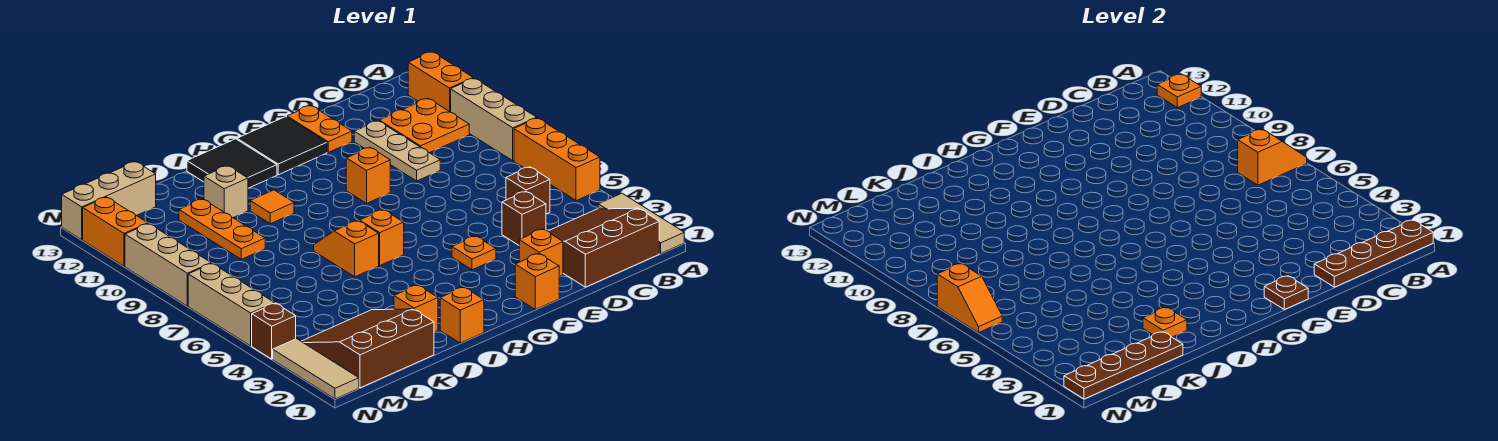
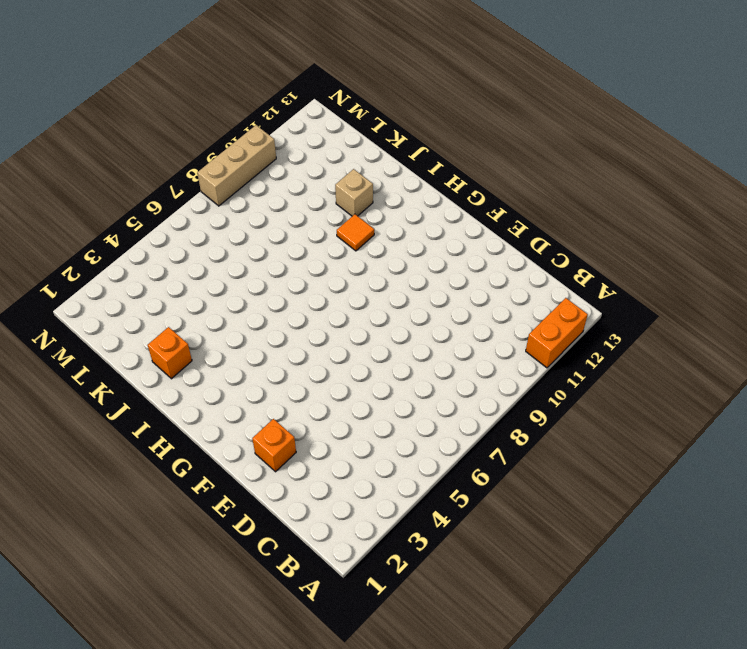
none -> tan 1x3 tile [598,193,684,254]
none -> orange 1x3 brick [514,118,600,201]
none -> tan 1x3 brick [451,78,537,161]
none -> brown 3x3 slope [549,208,659,287]

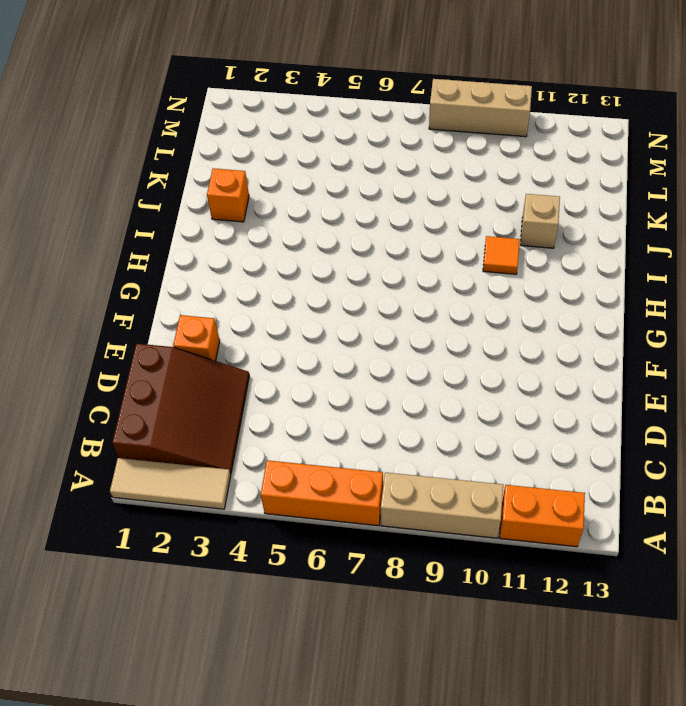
none -> orange 2x2 plate [379,98,469,153]
none -> brown 1x1 brick [506,167,550,214]
none -> brown 1x1 brick [502,191,546,245]
none -> tan 1x3 plate [354,121,440,181]

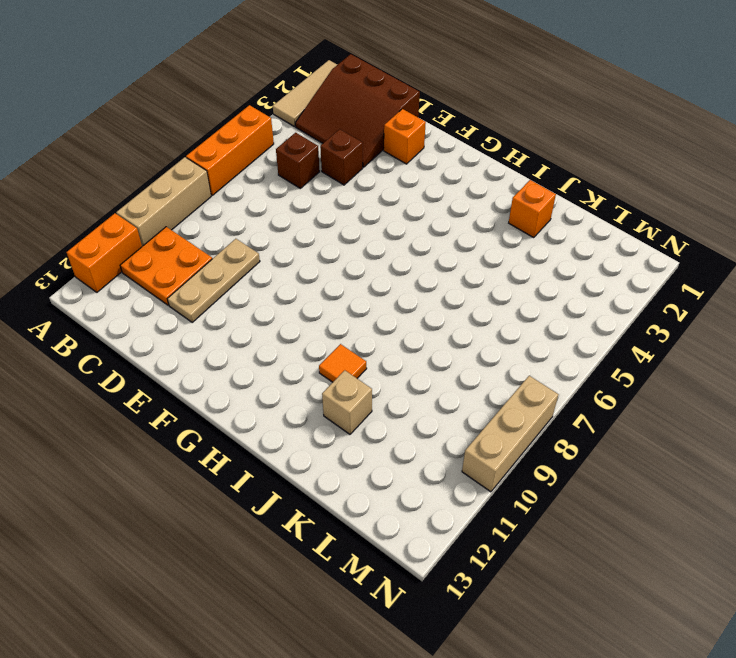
none -> orange 1x2 plate [287,105,352,152]
none -> orange 1x1 brick [515,254,559,310]
none -> orange 1x1 plate [452,236,496,270]
none -> orange 1x1 brick [346,147,390,203]

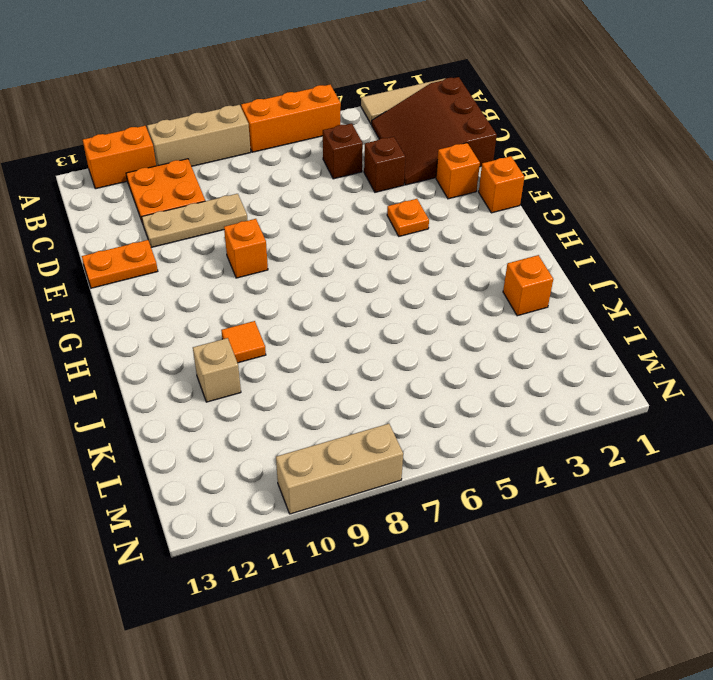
none -> black 2x2 tile [237,117,327,175]
none -> orange 1x1 brick [360,209,404,265]
none -> black 2x2 tile [187,139,277,188]
none -> orange 1x1 brick [440,287,484,343]

